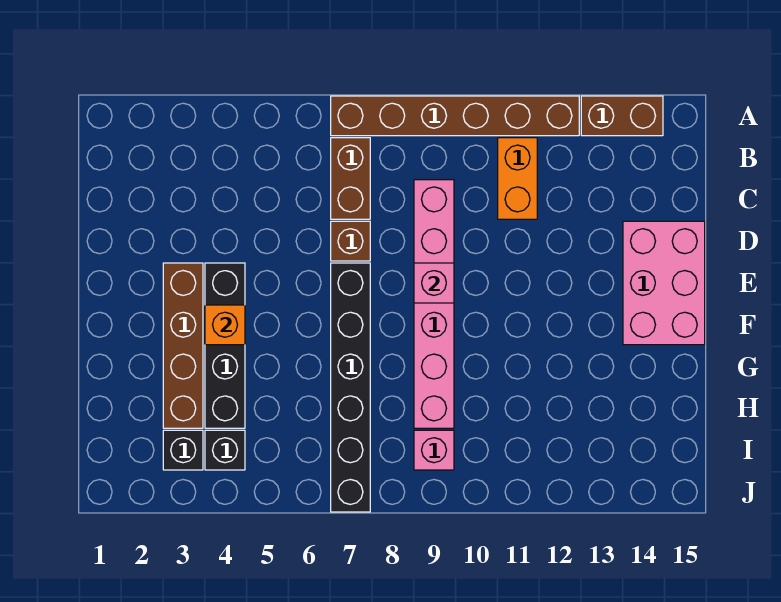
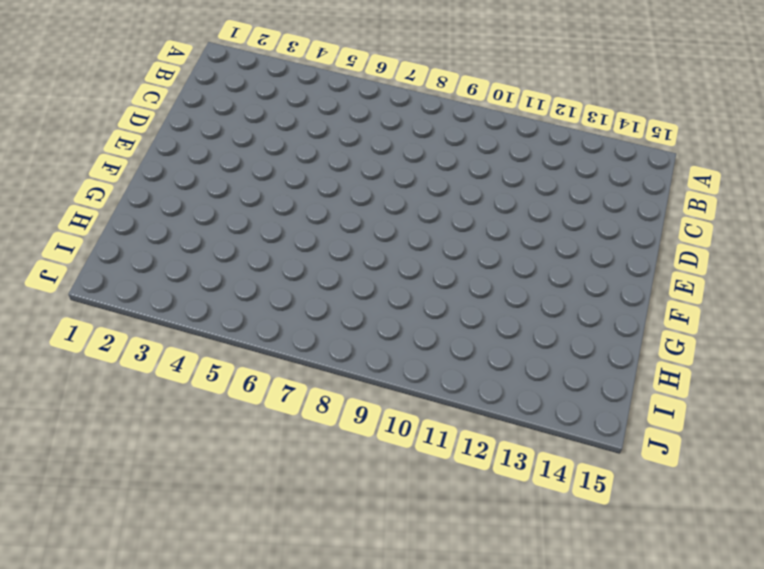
none -> brown 1x6 brick [331,96,579,136]
none -> brown 1x2 brick [581,96,663,136]
none -> brown 1x2 brick [331,138,370,219]

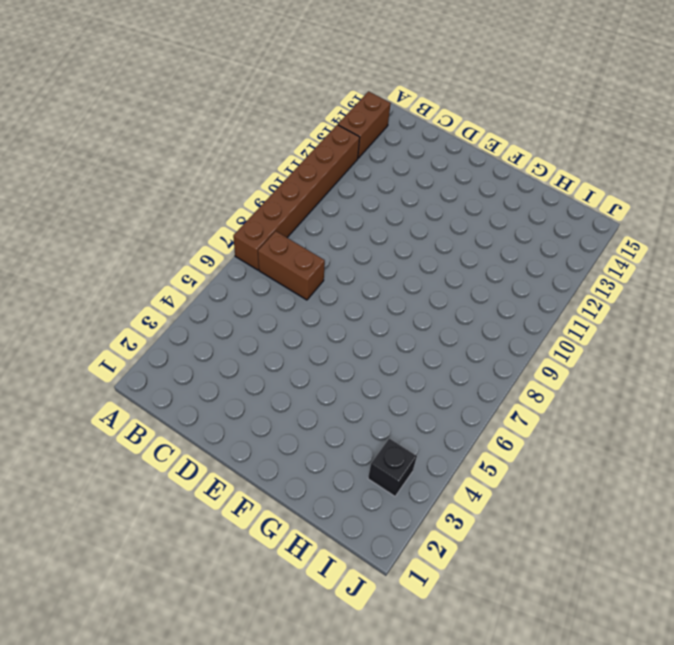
none -> orange 1x2 brick [498,138,537,219]
none -> pink 1x6 brick [414,180,454,428]
none -> brown 1x1 brick [331,221,370,261]

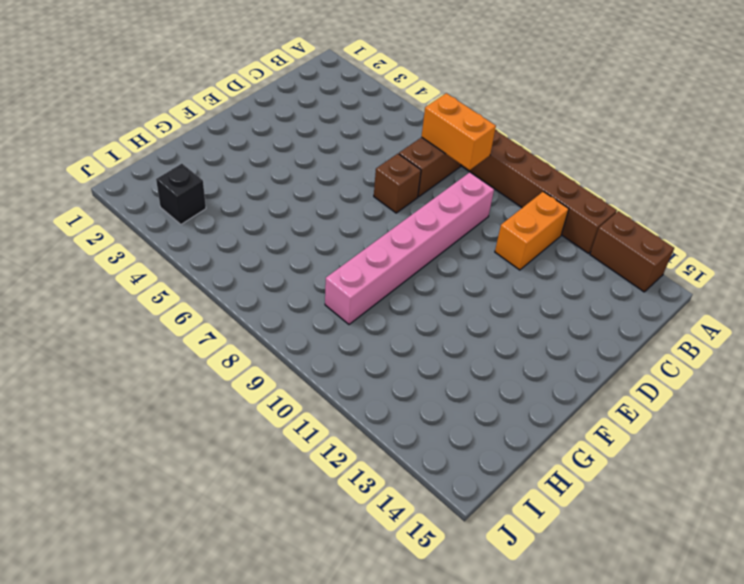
orange 1x2 brick [422,93,496,170] -> none
none -> pink 2x3 brick [623,221,705,345]
none -> brown 1x4 brick [163,263,203,428]
none -> black 1x4 brick [205,263,245,428]

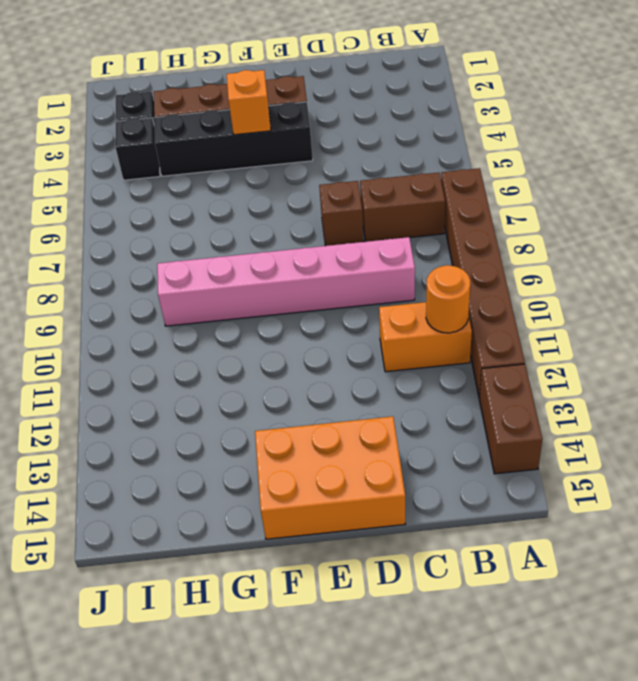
orange 1x1 round brick [426,265,470,333] -> none
orange 2x3 brick [255,416,405,539] -> pink 2x3 brick [623,221,705,345]
none -> black 1x6 brick [331,263,370,512]
none -> pink 1x1 brick [414,430,454,470]
none -> pink 1x1 brick [414,263,454,303]

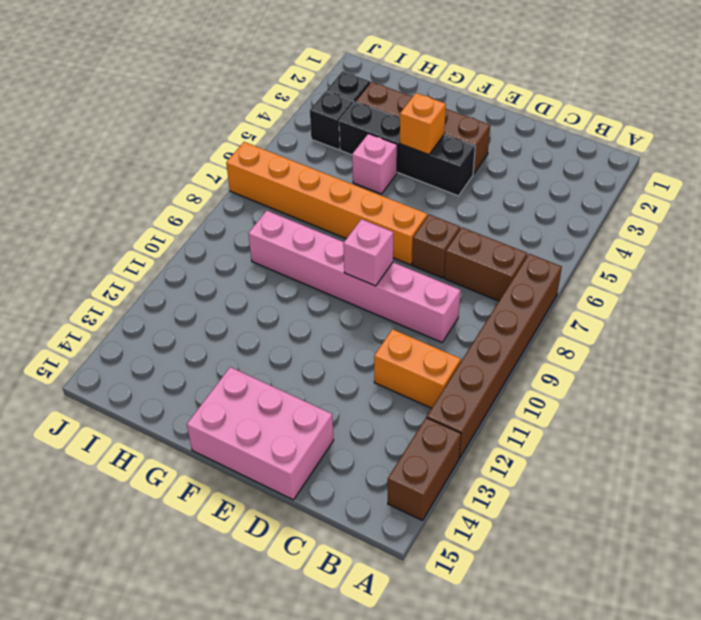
orange 1x6 brick [226,142,427,265] -> black 1x6 brick [331,263,370,512]
pink 1x1 brick [352,134,397,194] -> pink 1x1 brick moved to [414,430,454,470]

